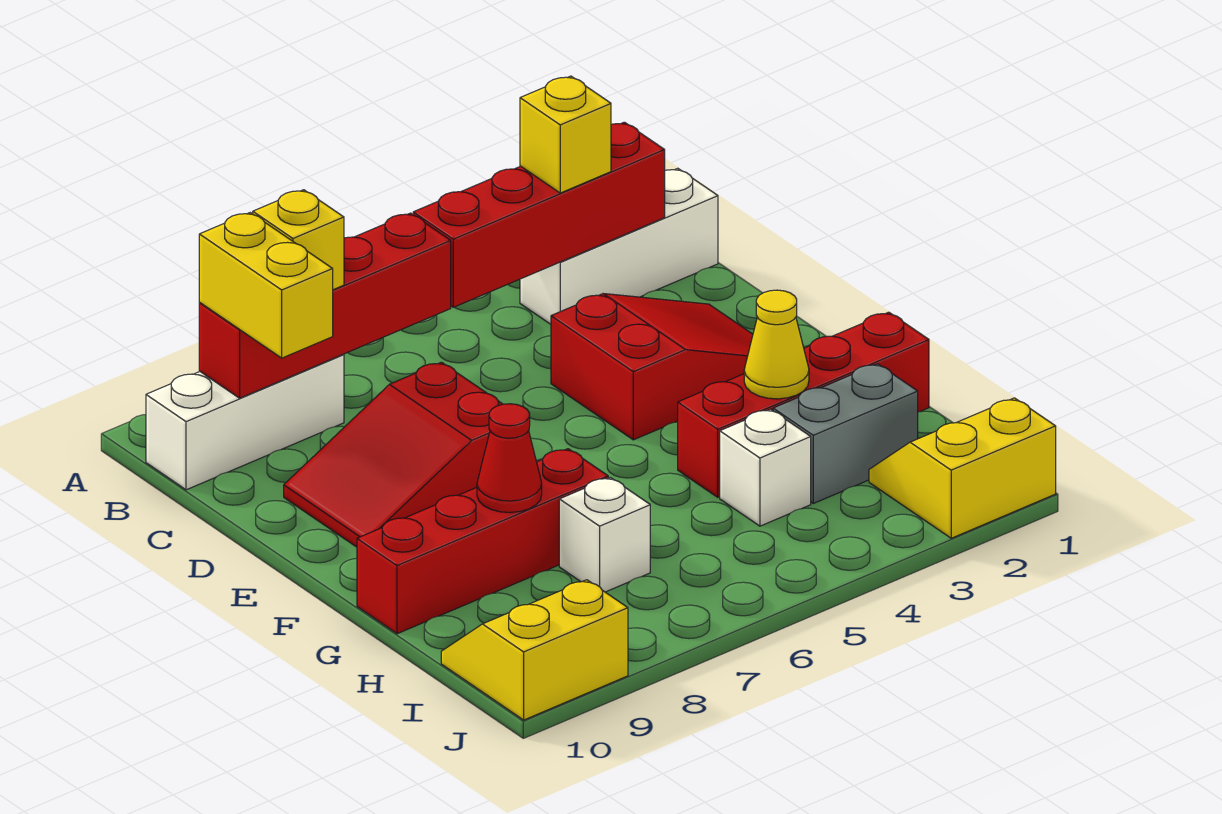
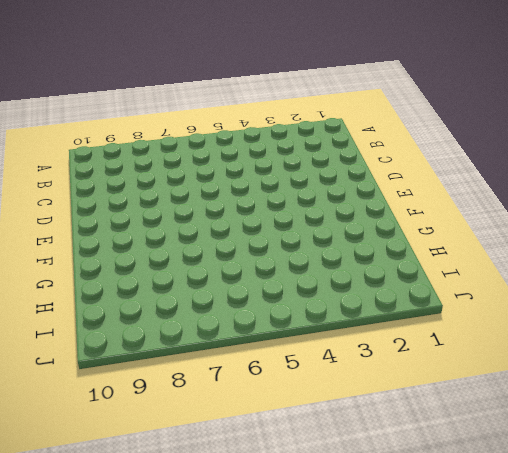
none -> white 1x3 brick [520,168,718,324]
none -> white 1x3 brick [146,354,344,490]
none -> red 2x3 slope [551,294,753,440]

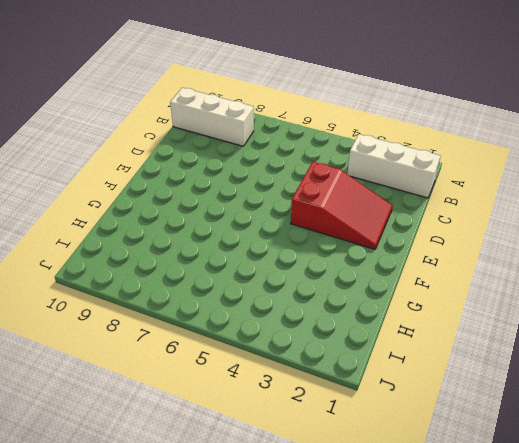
none -> red 2x3 slope [284,362,502,547]
none -> red 1x4 brick [678,312,929,497]
none -> red 1x4 brick [357,449,608,634]

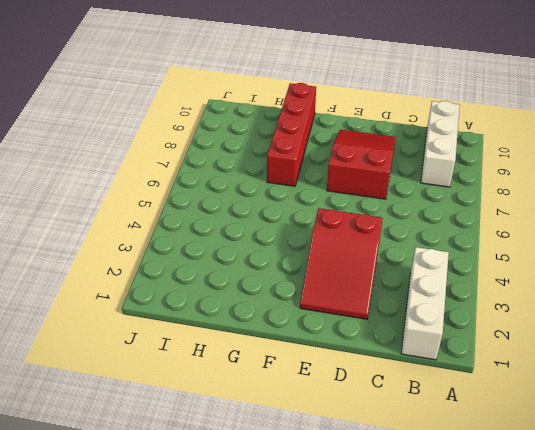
none -> red 1x4 brick [678,312,929,497]
none -> grey 1x2 brick [773,364,918,503]
none -> white 1x1 brick [720,409,811,526]

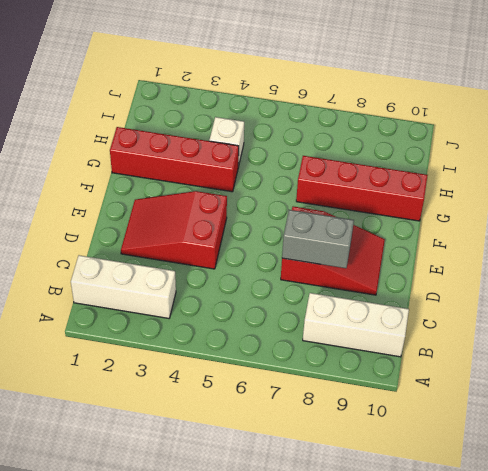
grey 1x2 brick [282,210,354,268] -> grey 1x2 brick moved to [773,364,918,503]
none -> white 1x1 brick [559,477,650,592]
none -> yellow 2x2 slope [869,398,1056,538]
none -> yellow 2x2 slope [441,580,628,720]

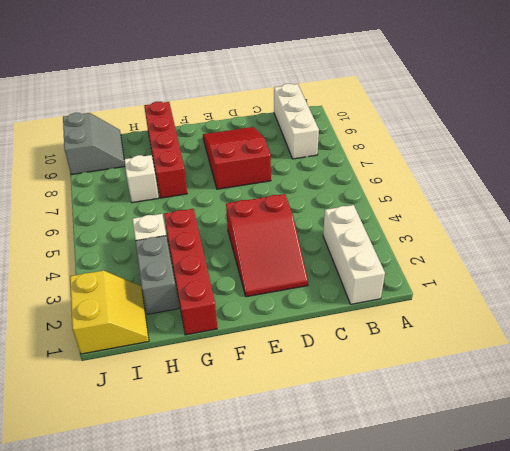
grey 2x2 slope [63,113,125,175] -> yellow 2x2 slope [441,580,628,720]
none -> red 1x4 brick [413,122,665,307]
none -> red 1x4 brick [199,213,451,398]
none -> yellow 1x1 cone [744,290,809,399]

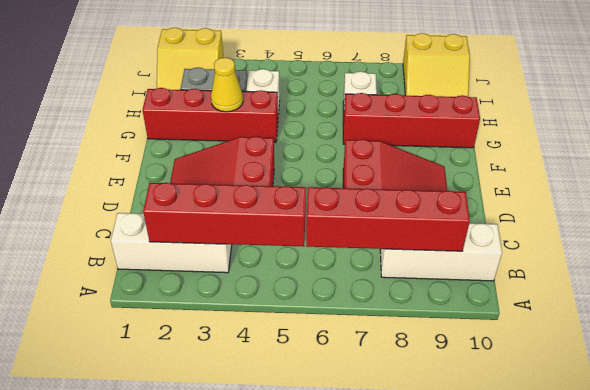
none -> red 1x1 cone [477,404,542,512]
none -> yellow 1x1 brick [520,76,611,193]
none -> yellow 1x1 brick [253,190,344,290]

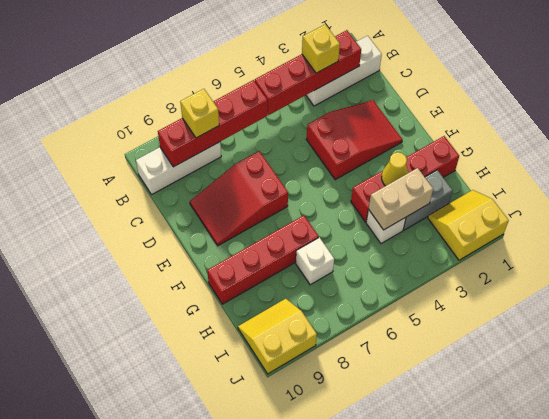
tan 1x2 brick [369,168,433,230] -> none
none -> red 1x1 cone [477,404,542,512]
none -> yellow 1x2 brick [199,213,333,358]

